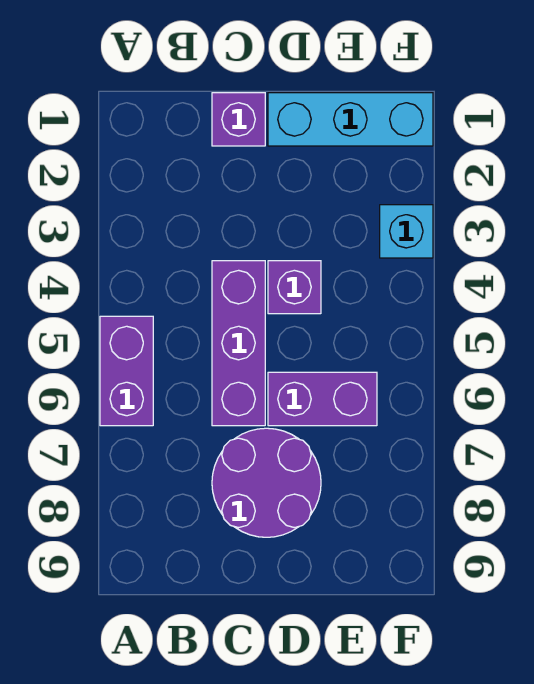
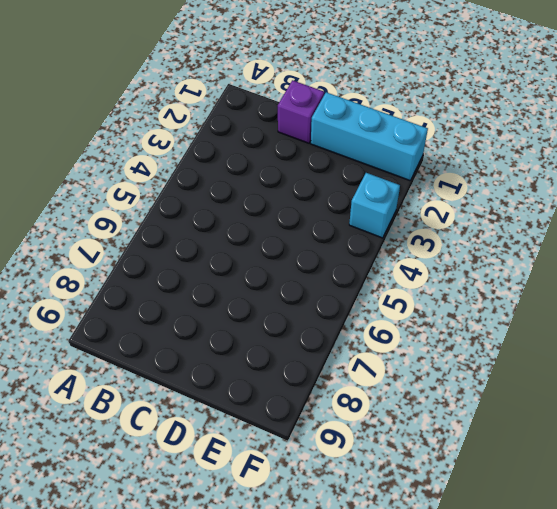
none -> purple 1x2 brick [100,316,153,426]
none -> purple 1x3 brick [212,261,265,426]

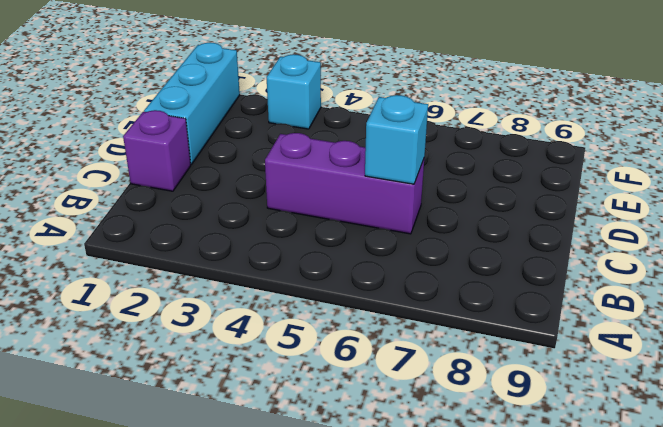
cyan 1x1 brick [365,95,428,184] -> none
none -> purple 1x2 brick [100,316,153,426]
none -> purple 2x2 round brick [212,428,321,537]

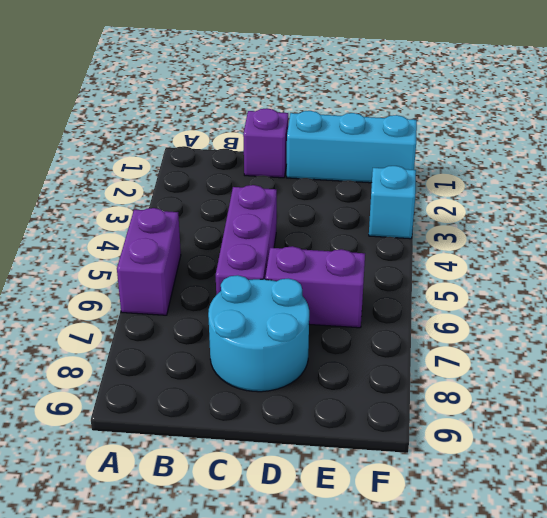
cyan 2x2 round brick [208,275,309,392] -> purple 2x2 round brick [212,428,321,537]
none -> purple 1x1 brick [268,261,321,314]

